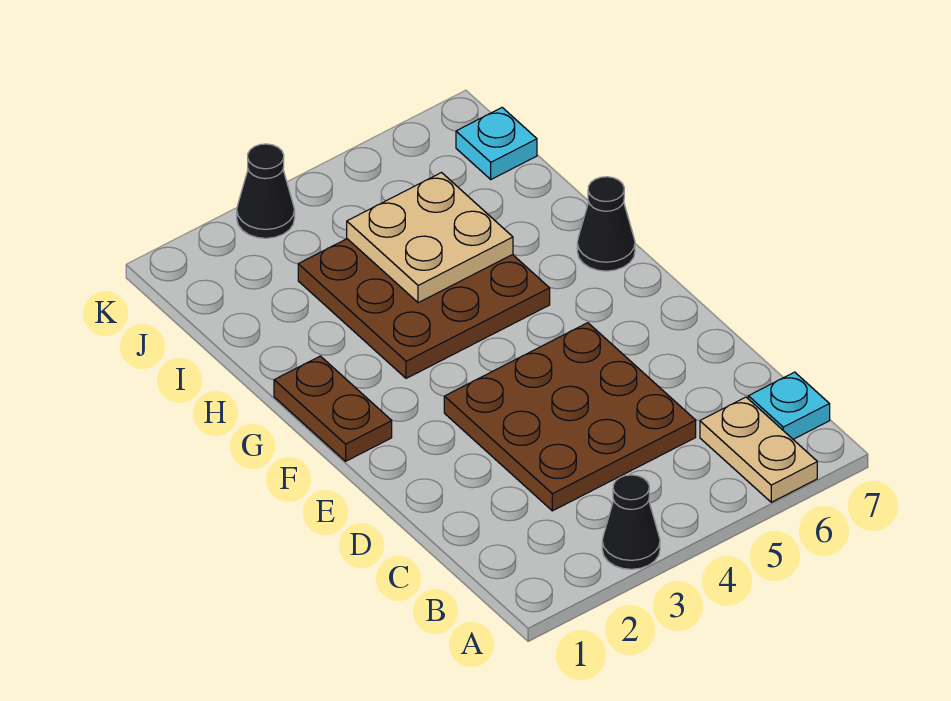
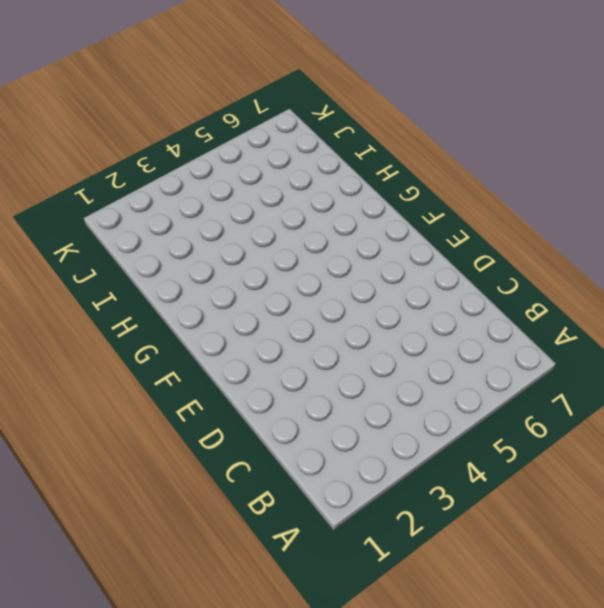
none -> black 1x1 cone [602,475,660,569]
none -> tan 1x2 plate [700,397,817,502]

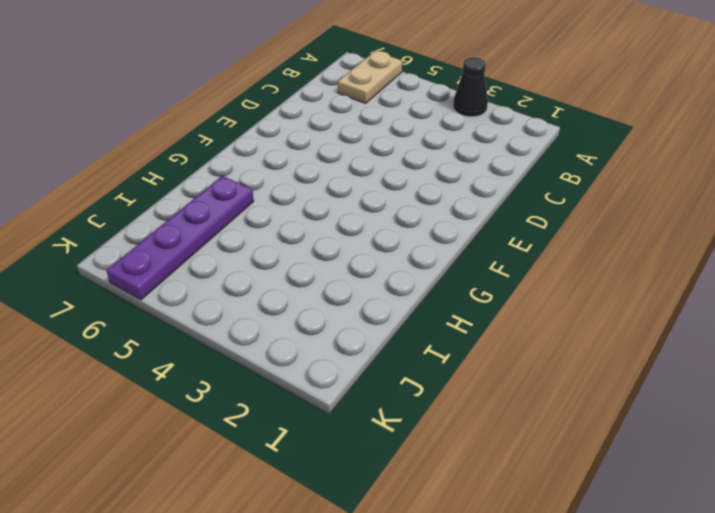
purple 1x4 plate [107,176,254,300] -> none
none -> cyan 1x1 plate [748,372,830,439]
none -> brown 3x3 plate [444,323,696,511]

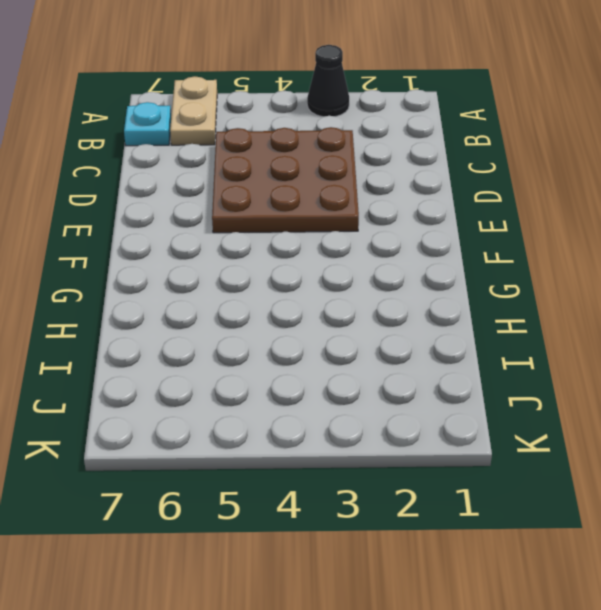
none -> brown 1x2 plate [274,356,392,461]
none -> brown 3x3 plate [298,239,550,378]

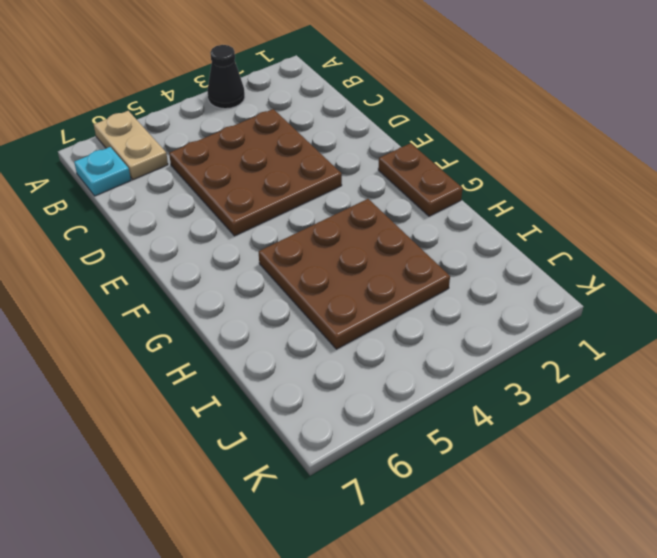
none -> black 1x1 cone [577,177,635,271]
none -> cyan 1x1 plate [456,108,537,179]

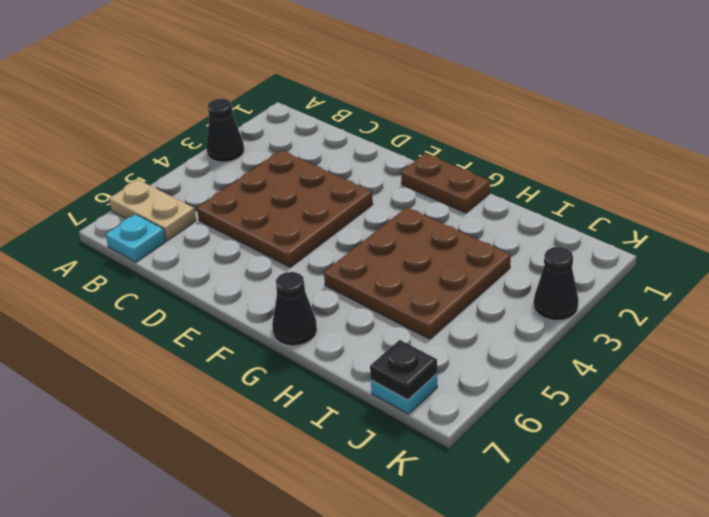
black 1x1 plate [370,340,437,400] -> none
none -> tan 2x2 plate [347,173,513,303]

